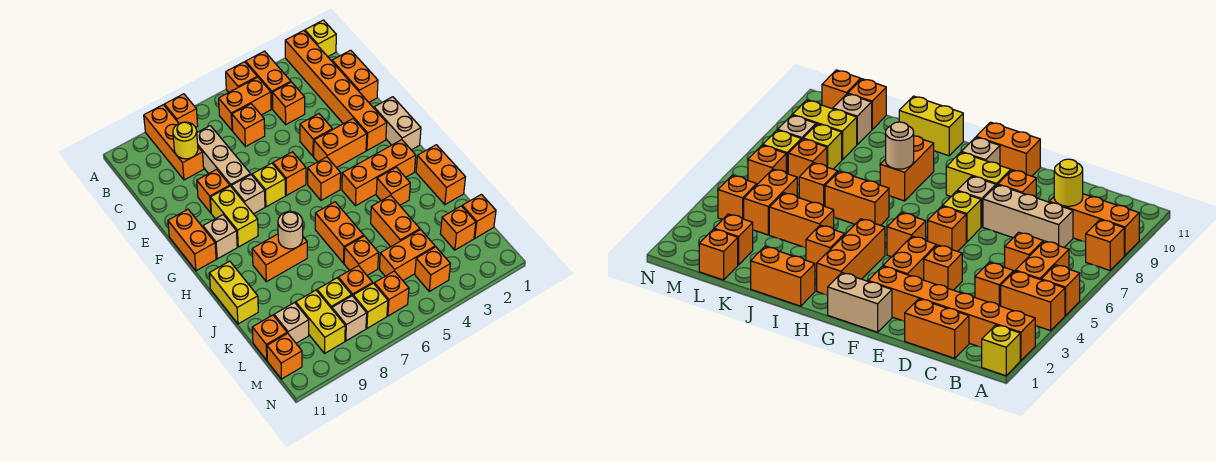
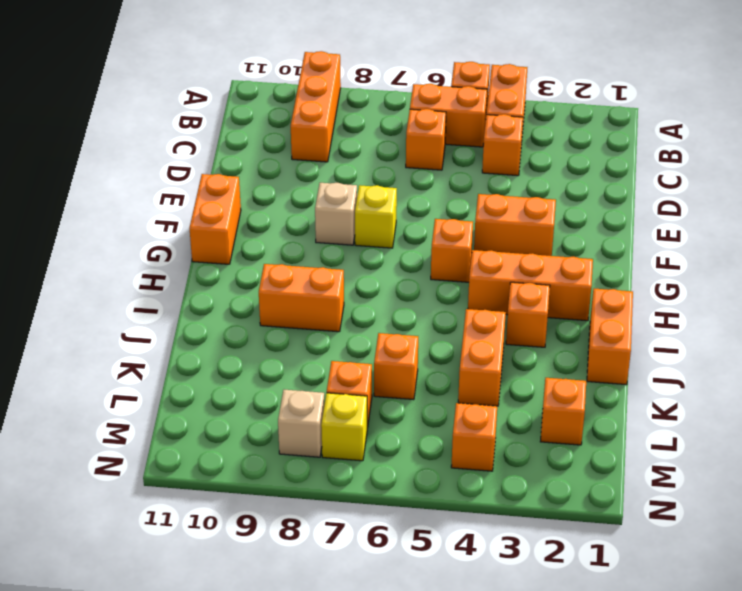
none -> yellow 1x1 brick [305,20,336,57]
none -> orange 1x6 brick [285,31,387,150]
none -> orange 1x1 brick [164,94,198,127]
none -> orange 1x2 brick [332,50,378,102]

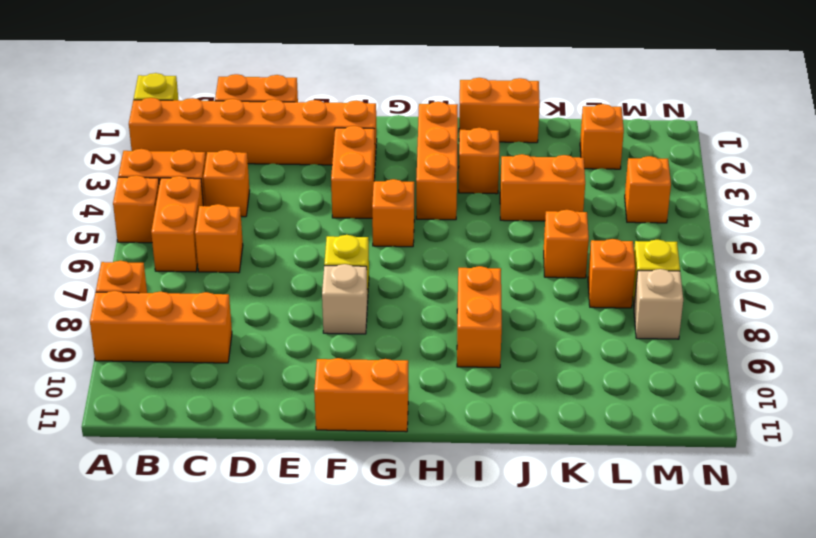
none -> tan 1x3 brick [197,126,251,186]
none -> orange 1x1 brick [300,114,332,157]
none -> orange 1x1 brick [197,169,230,213]
none -> tan 1x2 brick [374,97,421,150]

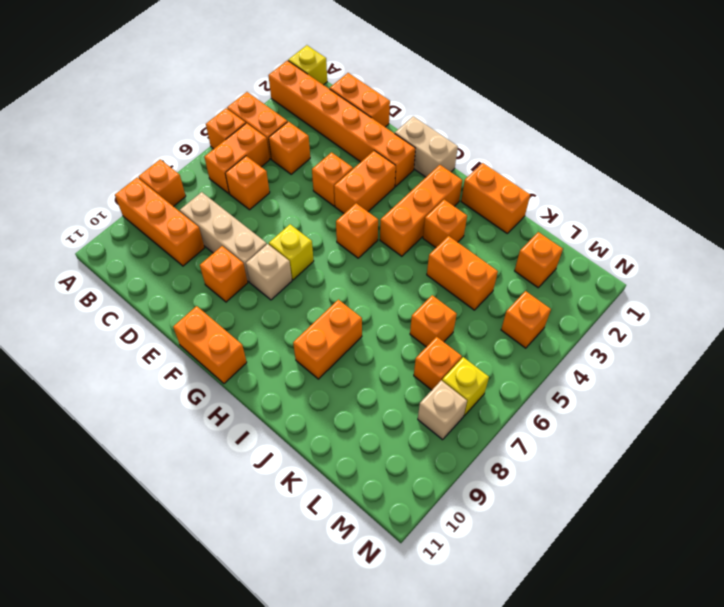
none -> orange 1x1 brick [273,152,306,195]
none -> yellow 1x2 brick [210,186,258,247]
none -> tan 1x1 brick [203,215,237,259]
none -> orange 1x2 brick [315,202,364,263]

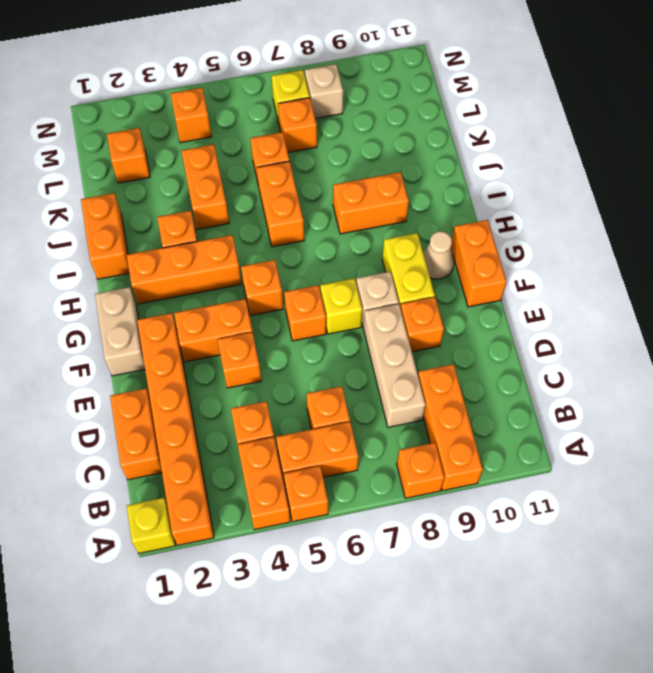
tan 1x1 cone [423,231,454,279] -> tan 1x1 brick [203,215,237,259]
none -> yellow 1x2 brick [209,261,258,324]
none -> orange 1x1 brick [462,194,496,238]
none -> orange 1x2 brick [379,230,435,280]
none -> yellow 1x1 brick [317,278,352,309]

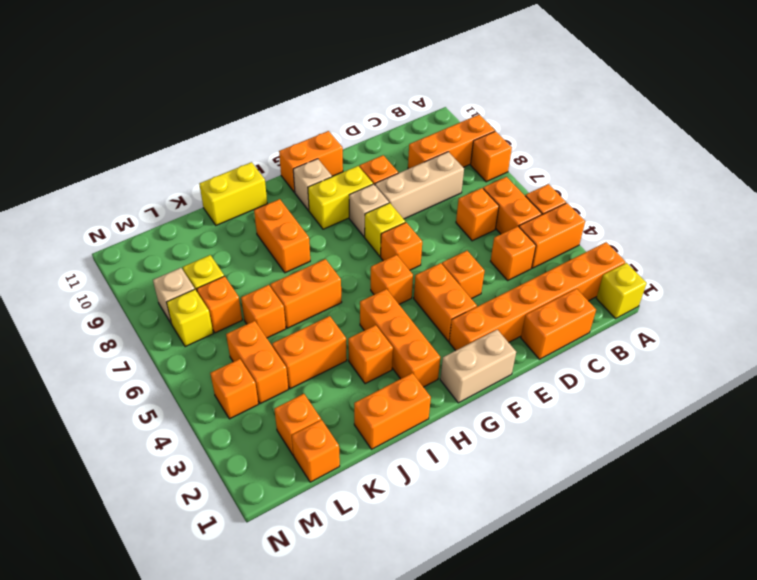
none -> yellow 1x2 brick [296,290,345,353]
none -> tan 1x1 brick [274,303,309,343]
none -> orange 1x1 brick [252,315,287,360]
none -> orange 1x1 brick [374,271,409,316]

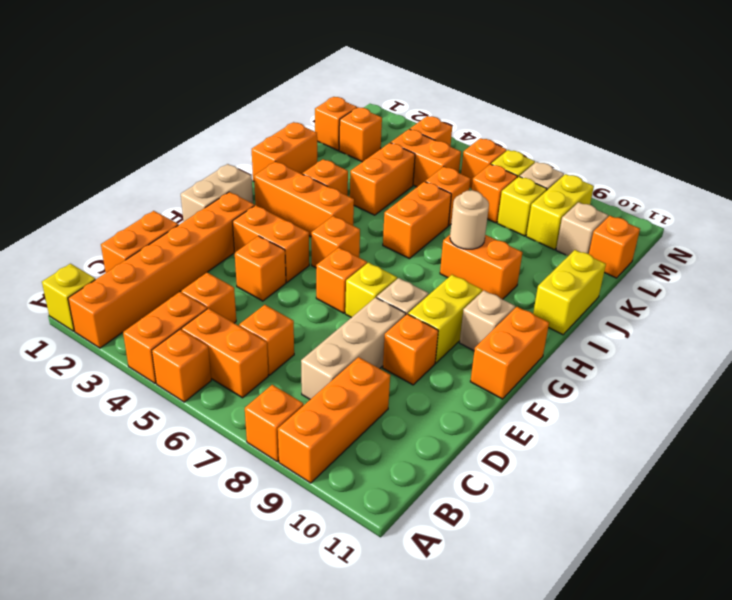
none -> orange 1x1 brick [267,333,302,379]
none -> yellow 1x1 round brick [173,122,198,159]

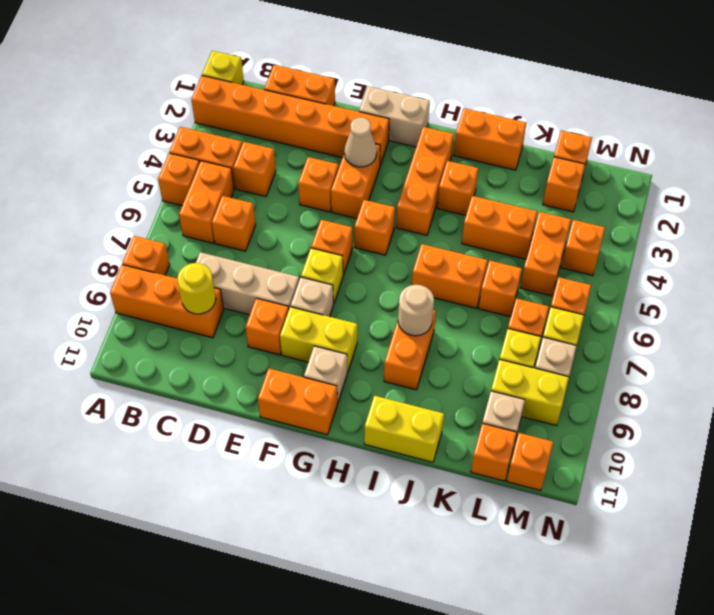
tan 1x1 cone [344,118,377,167] -> none

